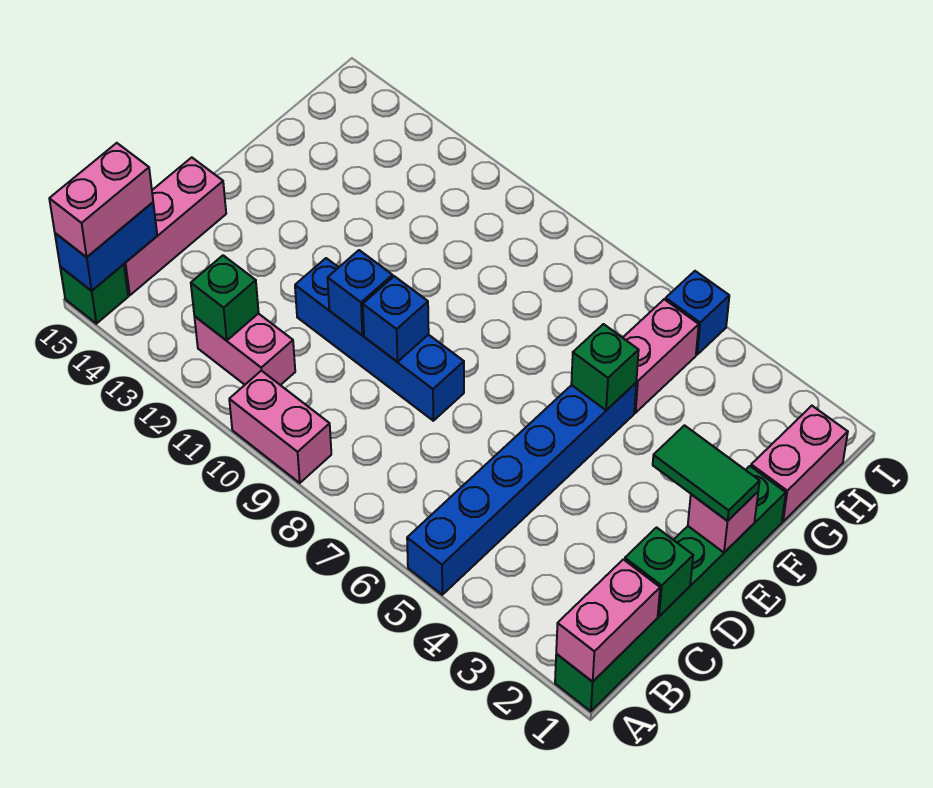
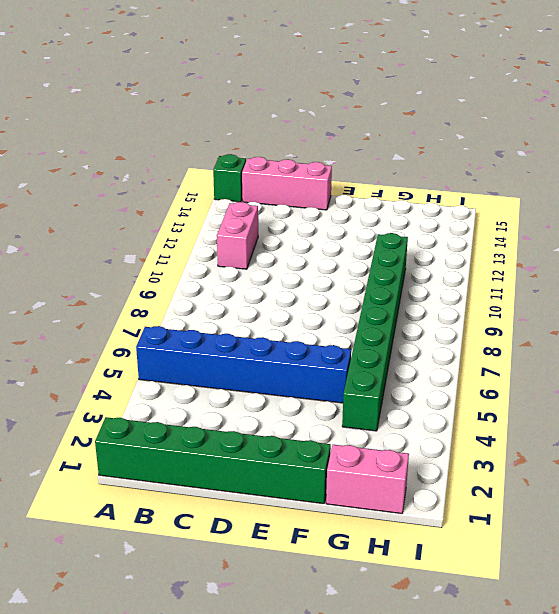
green 1x8 brick [342,233,408,431] -> pink 1x2 brick [623,299,699,413]
none -> pink 1x2 brick [229,371,331,483]
none -> blue 1x4 brick [295,258,464,421]
none -> blue 1x1 brick [666,271,729,355]

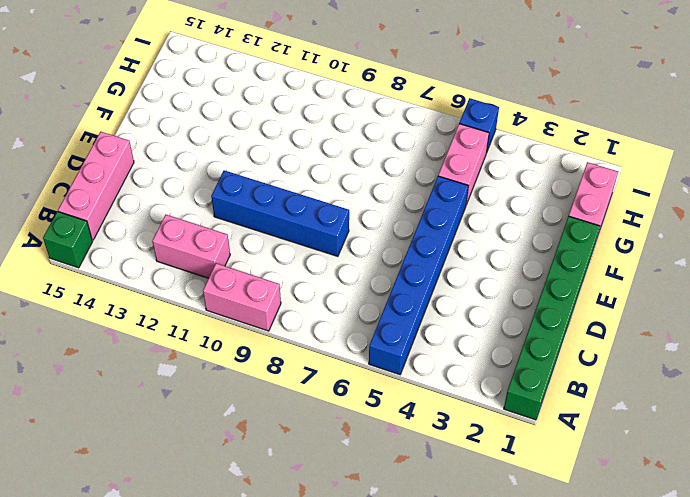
none -> pink 1x2 brick [556,559,660,682]
none -> blue 1x2 brick [55,202,157,291]
none -> green 1x1 brick [191,255,259,341]

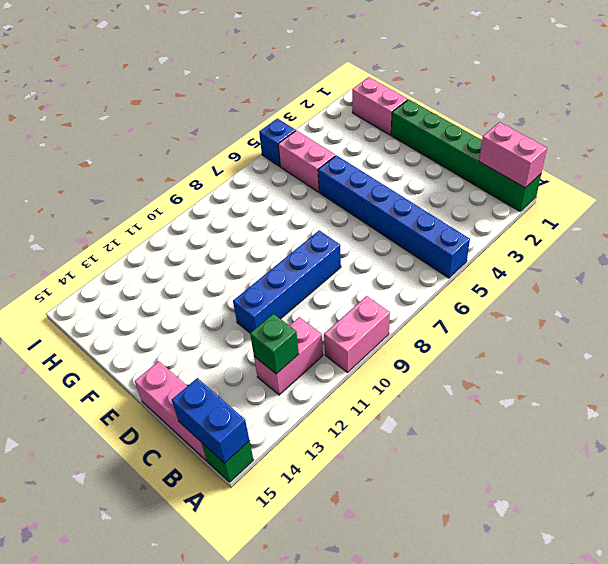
none -> green 1x1 brick [625,527,693,616]
none -> blue 1x1 brick [363,276,429,362]
none -> blue 1x1 brick [328,250,393,335]

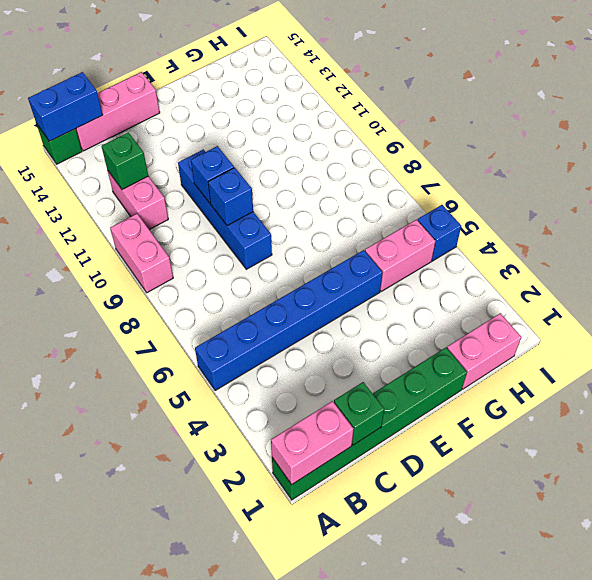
none -> pink 1x1 brick [688,492,758,552]
none -> green 1x1 brick [571,324,639,410]
none -> pink 1x2 brick [49,143,153,257]

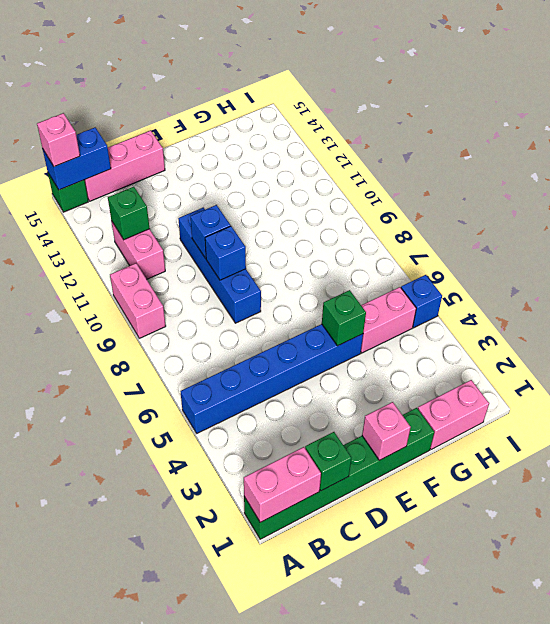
pink 1x1 brick [37,113,80,167] -> pink 1x2 brick [49,143,153,257]
none -> green 1x2 tile [653,425,760,521]

